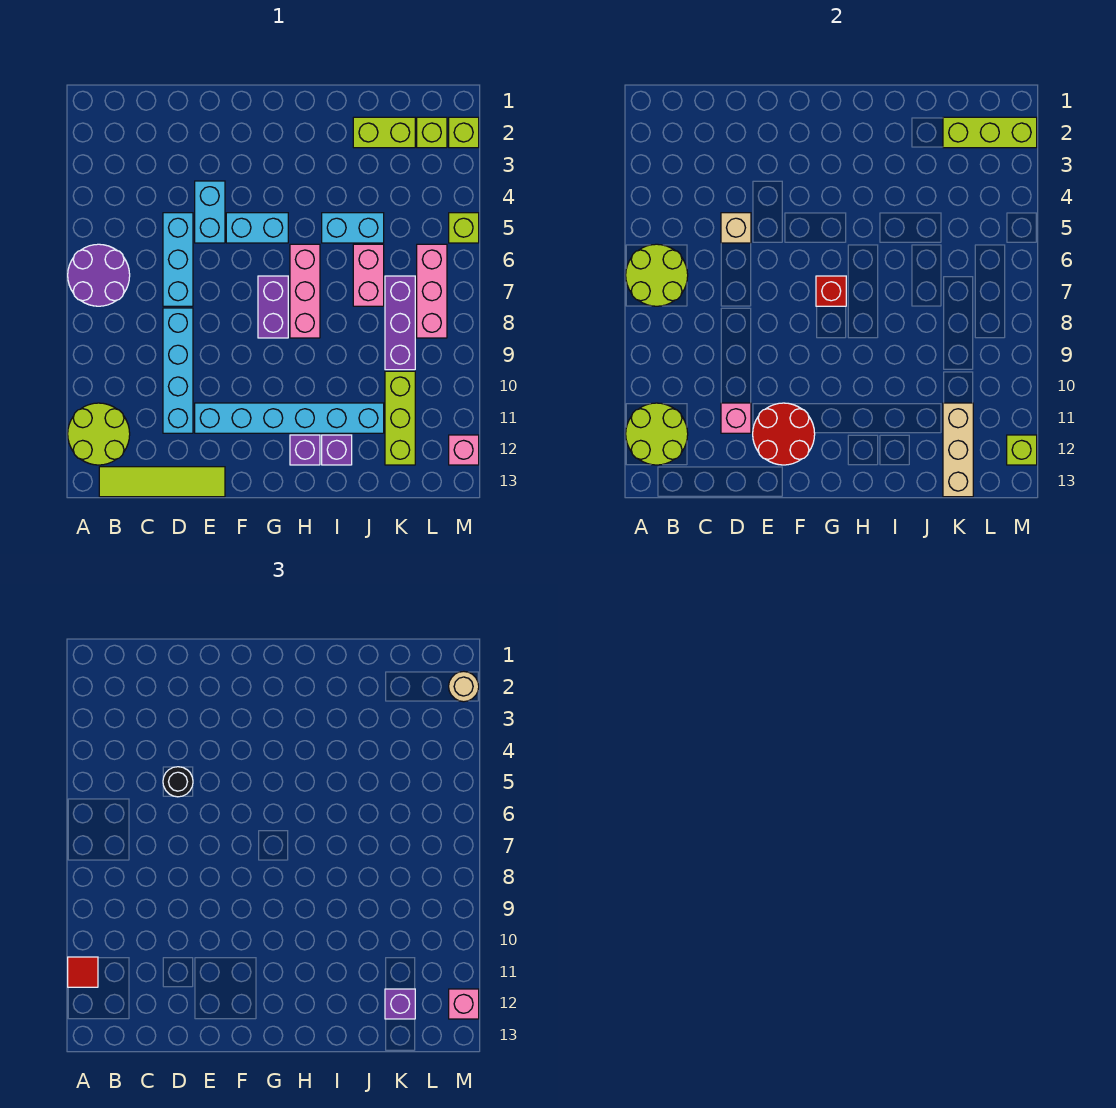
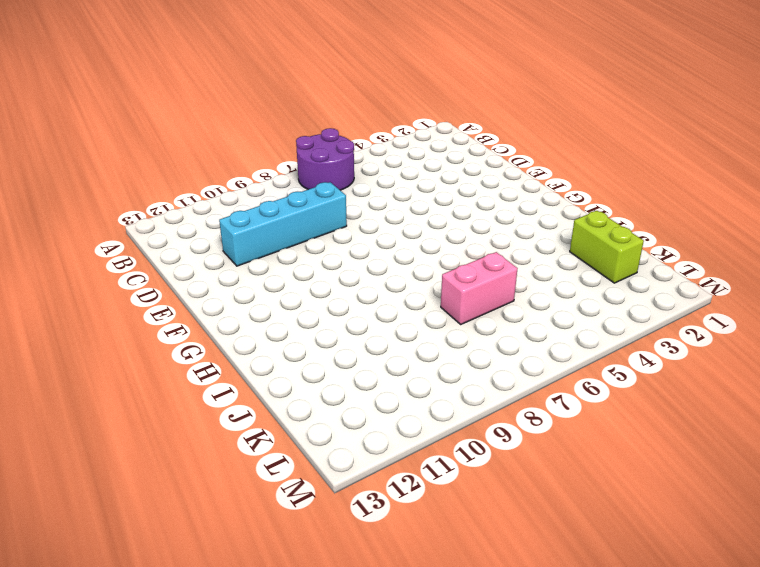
none -> lime 2x2 round brick [68,403,130,465]
none -> lime 1x4 tile [99,467,225,497]
none -> cyan 1x3 brick [163,213,193,306]
none -> cyan 1x2 brick [195,181,225,243]

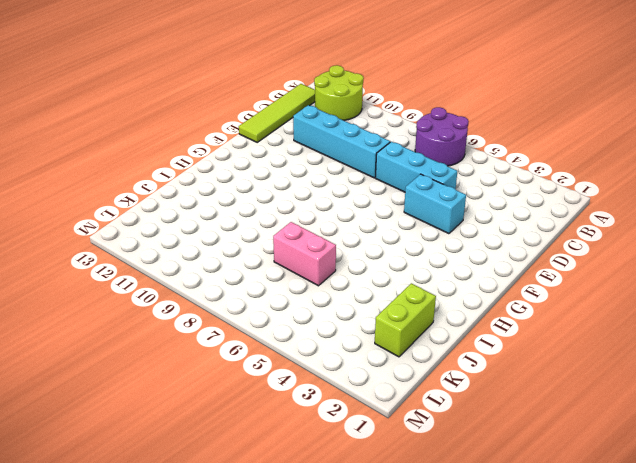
none -> cyan 1x6 brick [195,403,384,433]
none -> cyan 1x2 brick [226,213,288,243]
none -> purple 1x2 brick [258,276,288,338]
none -> pink 1x3 brick [290,244,320,338]

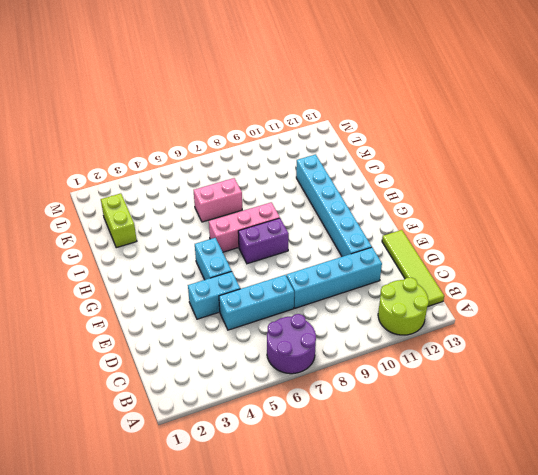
none -> purple 1x1 brick [290,435,320,465]
none -> cyan 1x2 brick [322,213,384,243]
none -> purple 1x1 brick [322,435,352,465]
none -> purple 1x3 brick [385,276,415,370]

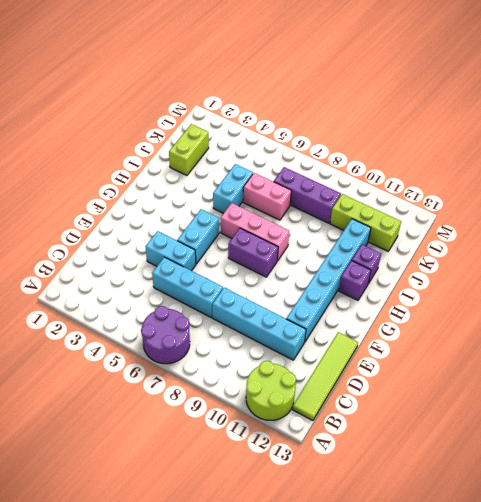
none -> lime 1x1 brick [417,117,447,148]
none -> pink 1x3 brick [417,244,447,338]
none -> lime 1x1 brick [449,117,479,148]
none -> lime 1x1 brick [449,213,479,243]

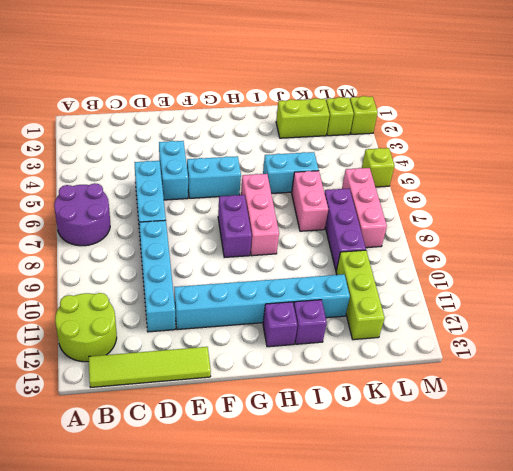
none -> pink 1x1 brick [449,435,479,465]
none -> lime 2x2 round brick [626,244,688,306]
none -> lime 2x2 round brick [626,403,688,465]
none -> tan 1x1 brick [721,213,751,243]

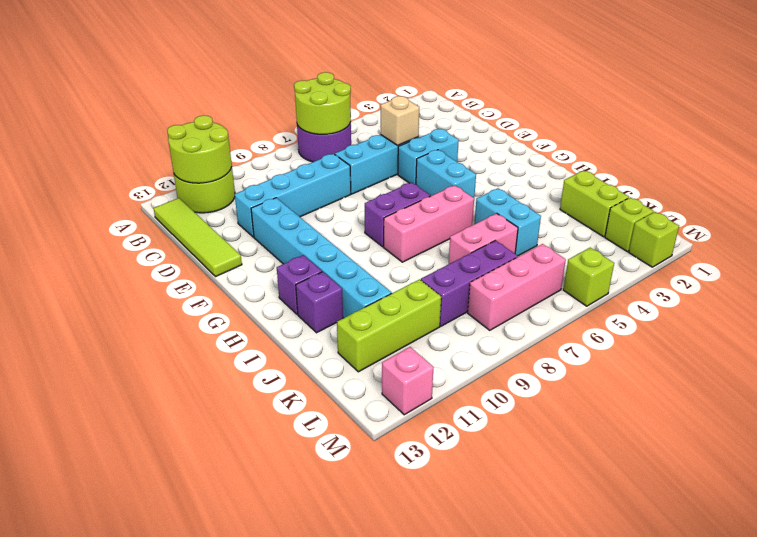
none -> pink 1x1 brick [721,403,751,433]
none -> red 2x2 round brick [753,403,815,465]
none -> red 1x1 brick [816,276,846,306]
none -> lime 1x3 brick [943,117,1037,148]

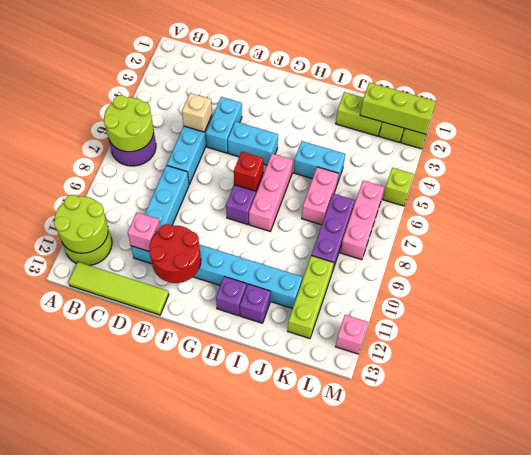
none -> tan 1x3 brick [943,403,973,497]
none -> lime 1x1 brick [1007,435,1037,465]
none -> red 1x1 tile [68,957,98,987]
none -> black 1x1 round brick [163,767,193,797]

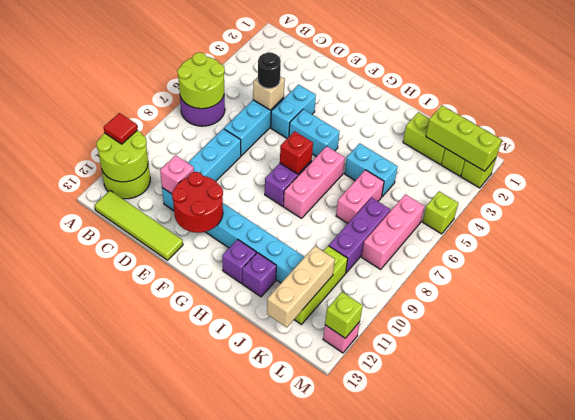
none -> purple 1x1 brick [385,989,415,1019]
none -> tan 1x1 round brick [449,671,479,702]
none -> pink 1x1 brick [449,989,479,1019]

